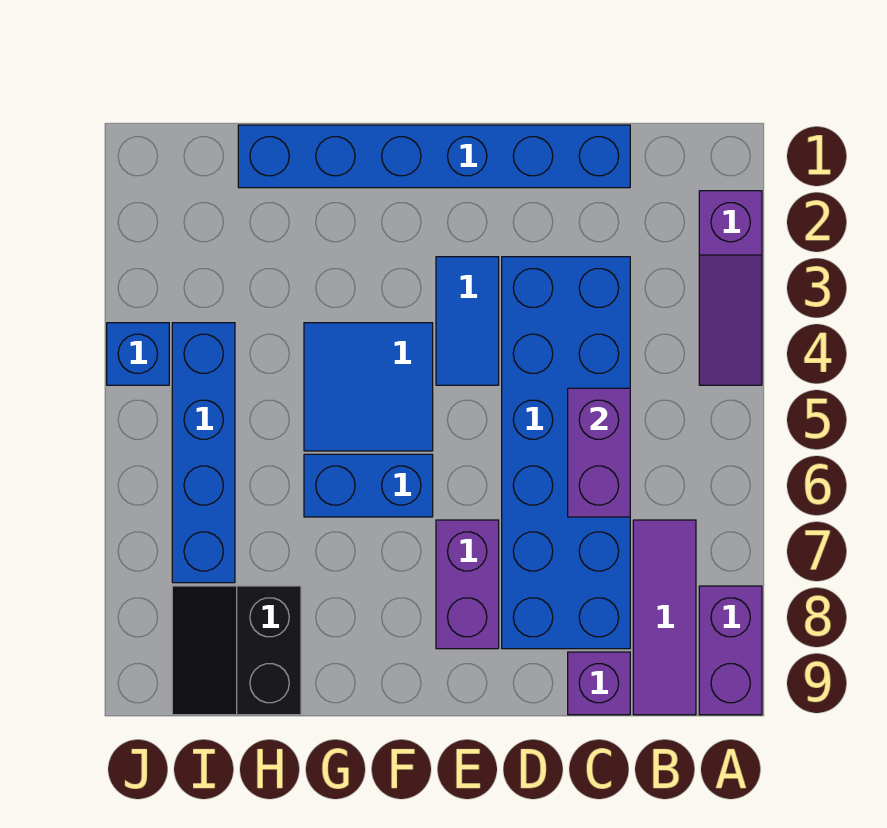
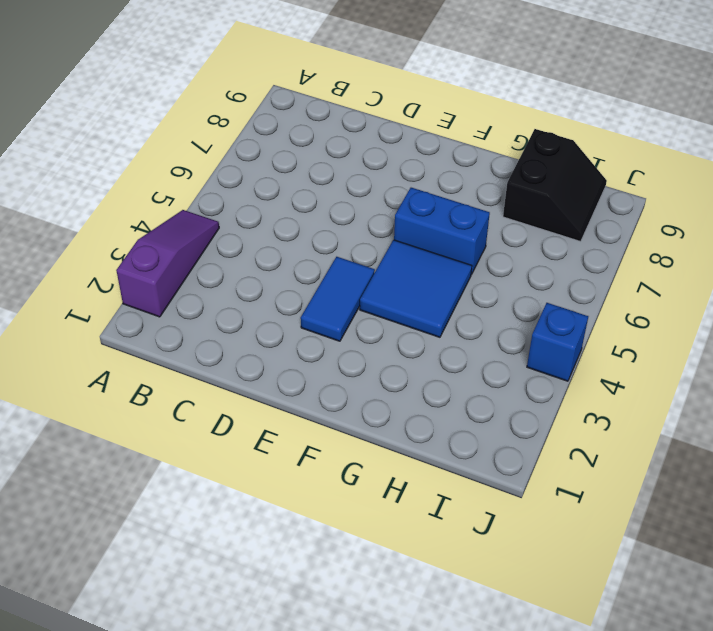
none -> purple 1x2 brick [699,586,762,715]
none -> purple 1x3 tile [633,520,696,715]
none -> blue 1x6 brick [238,125,630,188]

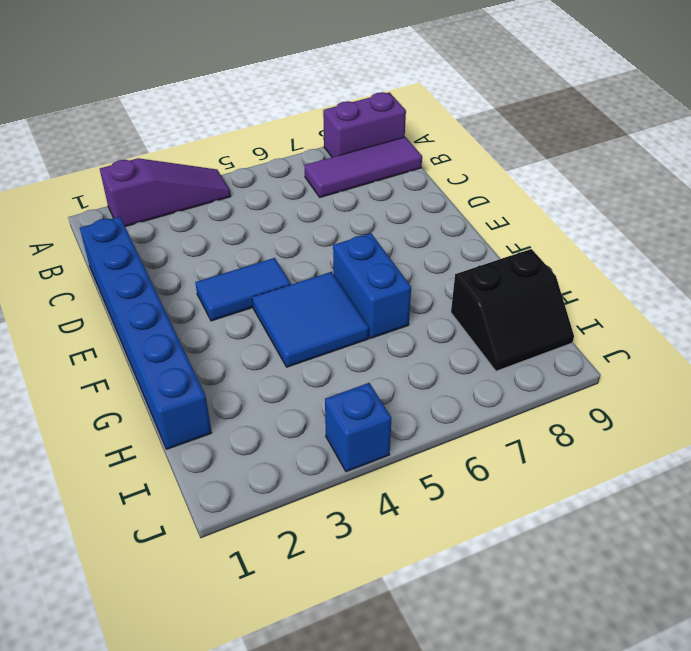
none -> blue 2x6 brick [502,257,630,649]
none -> purple 1x1 brick [568,652,630,715]
none -> purple 1x2 brick [436,520,499,649]

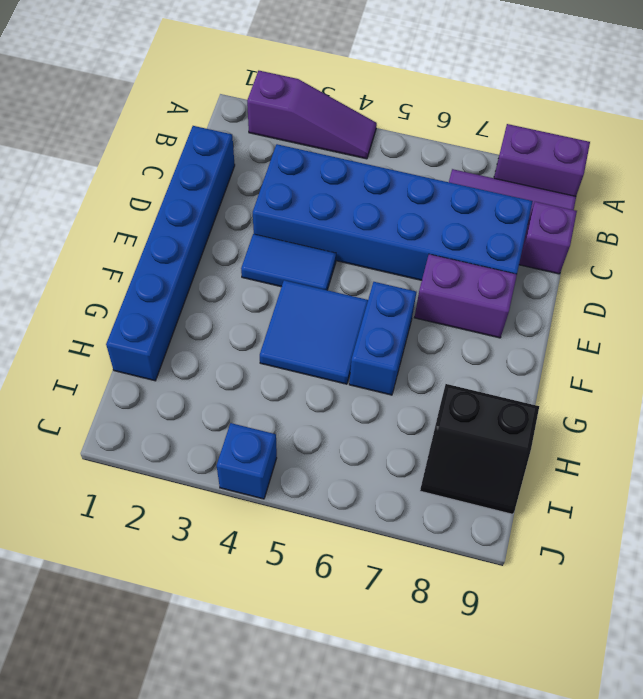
none -> blue 1x4 brick [172,323,235,583]
none -> purple 1x2 brick [568,388,630,517]

